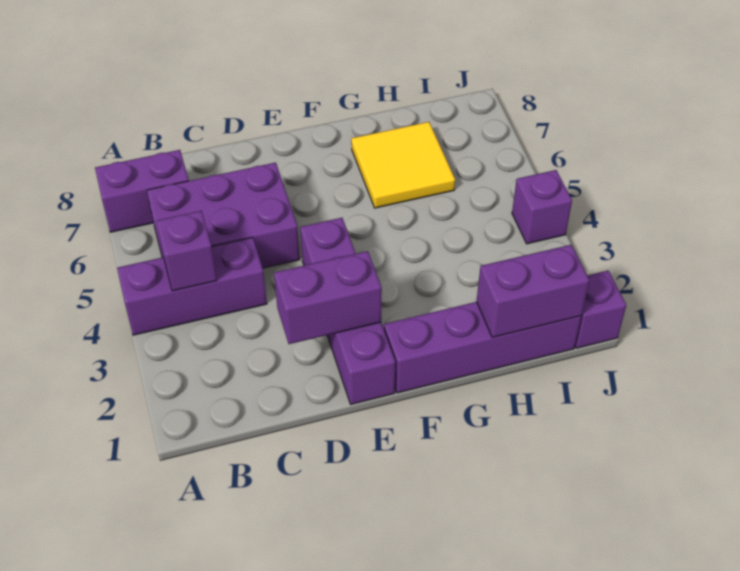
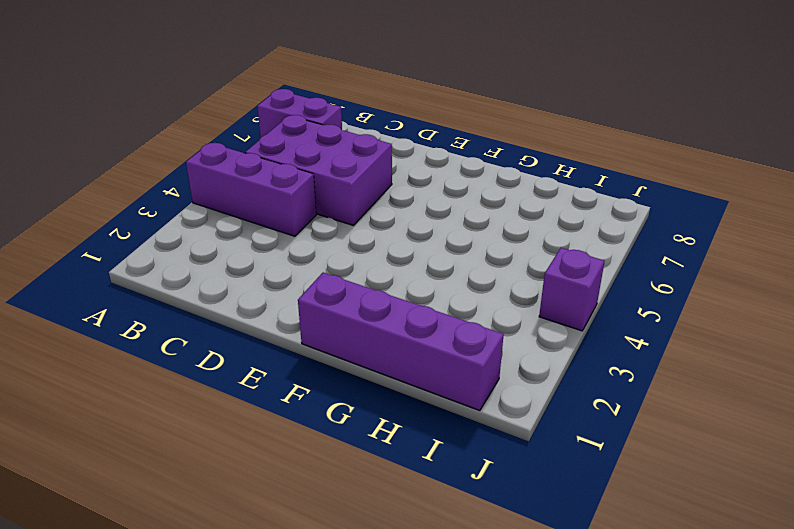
none -> purple 1x4 brick [300,218,395,404]
none -> yellow 2x2 tile [351,122,455,208]

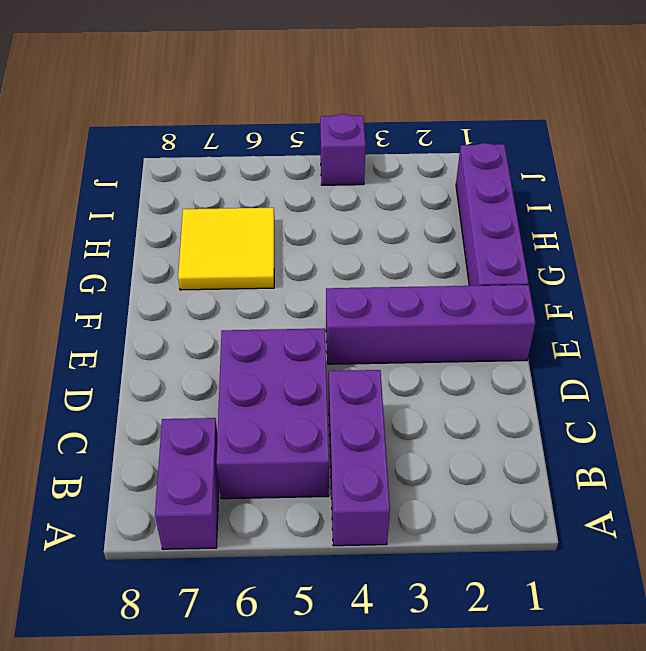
none -> purple 1x1 brick [575,271,626,348]
none -> purple 1x1 brick [156,211,217,291]

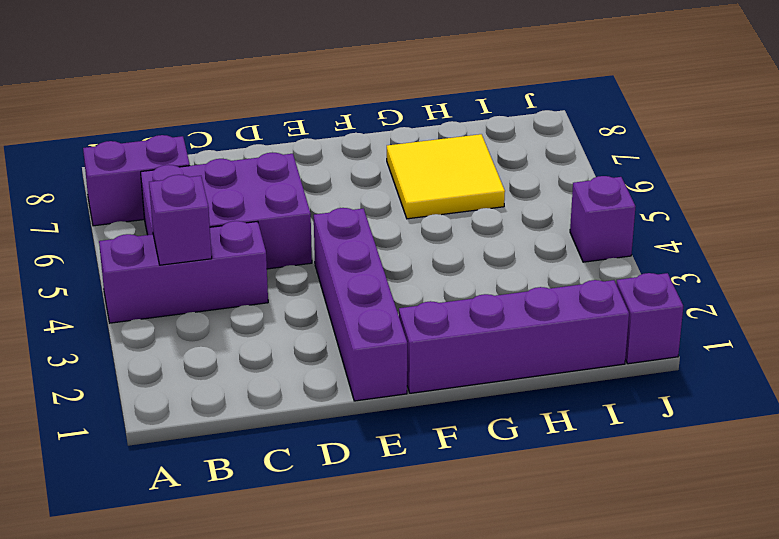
none -> purple 1x2 brick [274,251,382,344]
none -> purple 1x2 brick [477,245,589,337]

